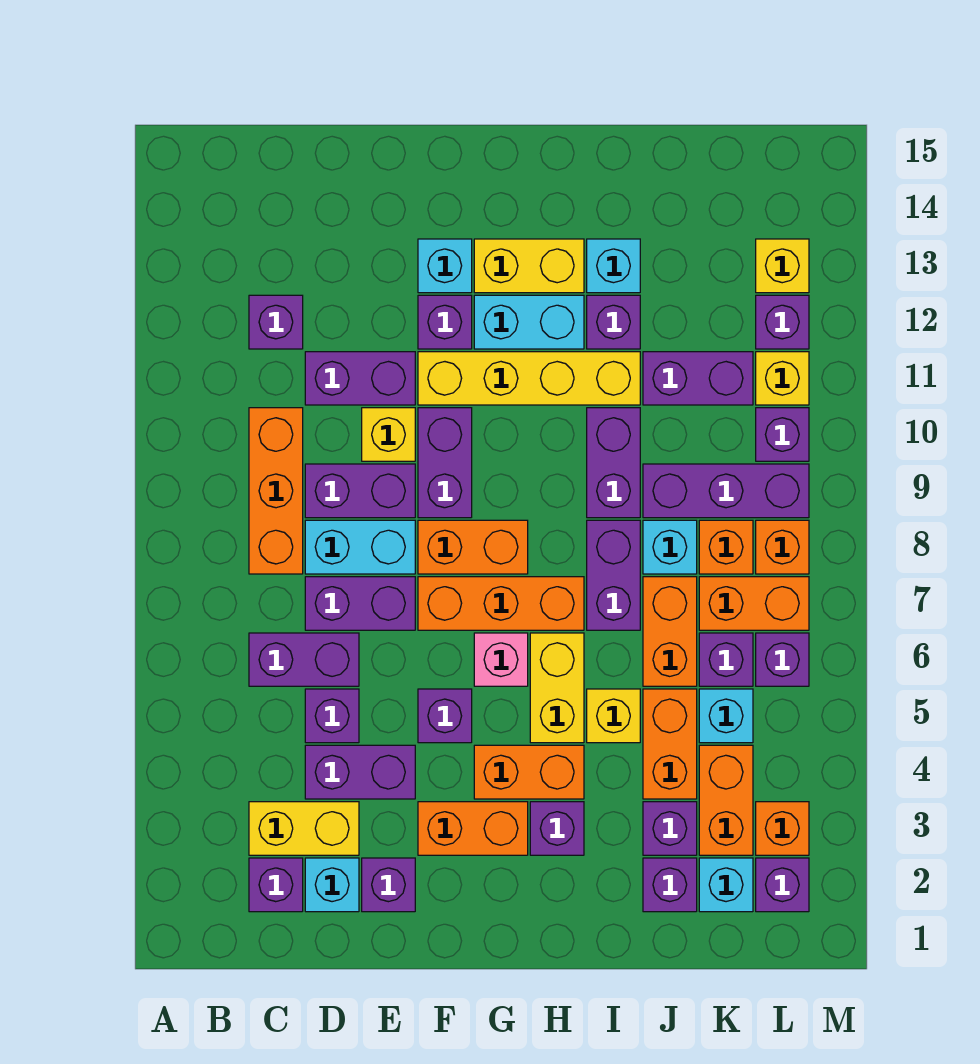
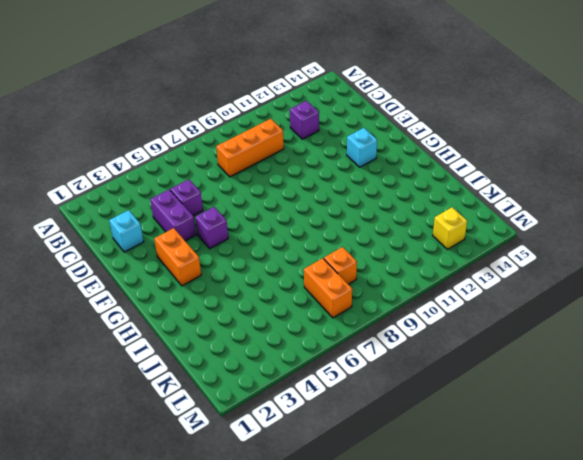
none -> purple 1x1 brick [249,858,303,912]
none -> yellow 1x2 brick [249,802,359,855]
none -> purple 1x2 brick [249,633,359,686]
none -> purple 1x2 brick [305,577,415,630]

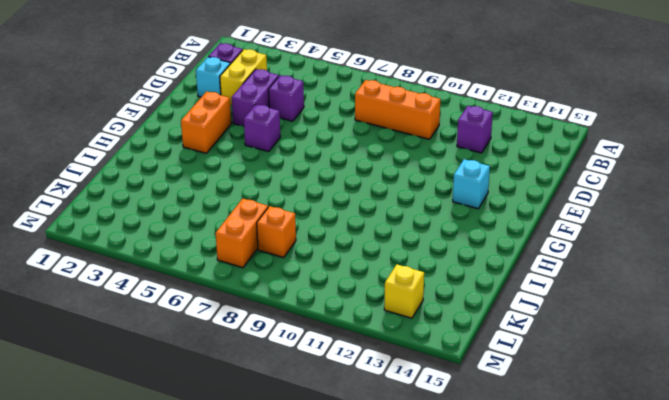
none -> purple 1x2 brick [249,633,359,686]
none -> purple 1x2 brick [305,577,415,630]
none -> cyan 1x2 brick [305,520,415,574]
none -> purple 1x2 brick [305,464,415,518]

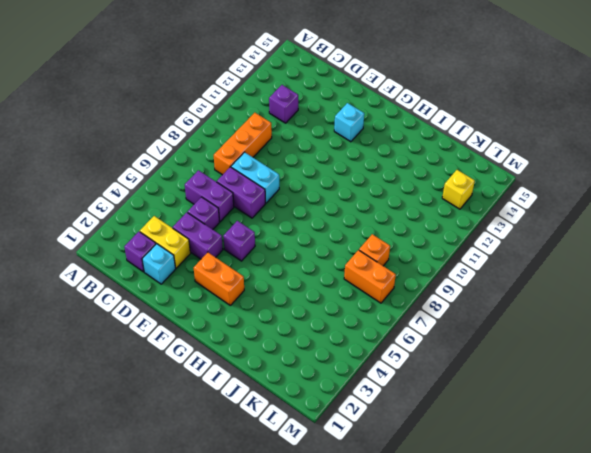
none -> purple 1x2 brick [305,464,415,518]
none -> purple 1x2 brick [305,352,415,405]
none -> purple 1x1 brick [362,858,415,912]
none -> yellow 1x1 brick [362,408,415,461]

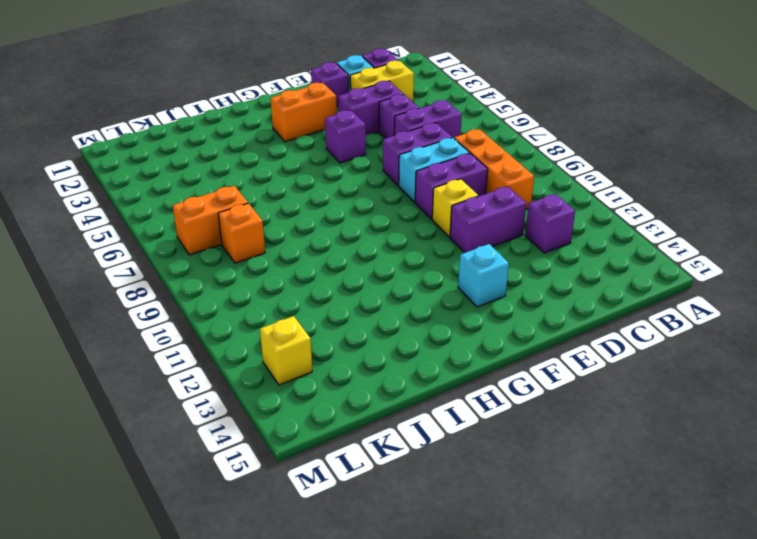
none -> orange 1x3 brick [418,577,584,630]
none -> orange 1x2 brick [418,520,528,574]
none -> purple 1x2 brick [418,408,472,518]
none -> yellow 1x4 brick [418,352,640,405]

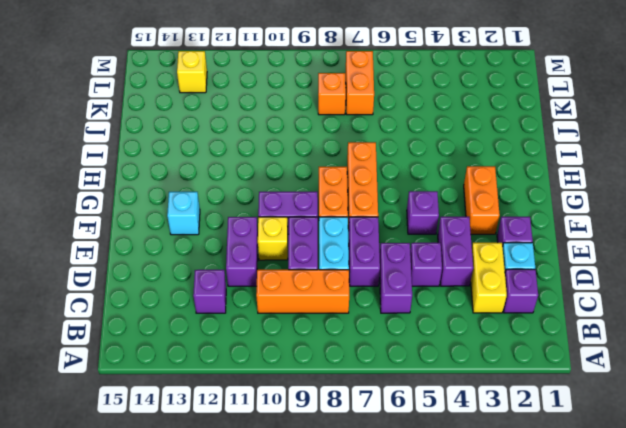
none -> yellow 1x4 brick [418,352,640,405]
none -> purple 1x1 brick [418,295,472,349]
none -> orange 1x2 brick [474,745,584,799]
none -> pink 1x1 brick [474,633,528,686]

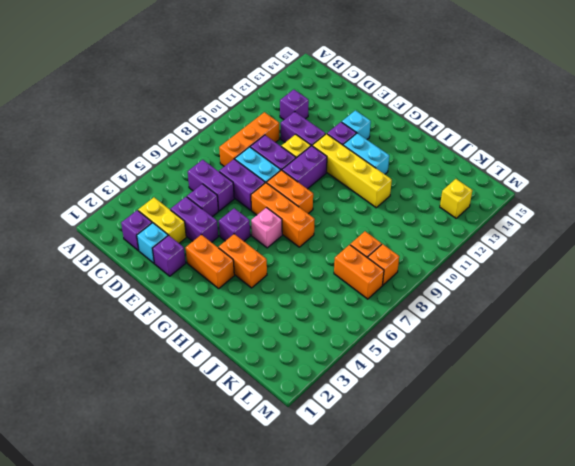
none -> yellow 1x2 brick [474,239,584,293]
none -> purple 1x1 brick [530,802,584,855]
none -> yellow 1x2 brick [530,633,584,743]
none -> yellow 1x1 brick [587,689,640,743]

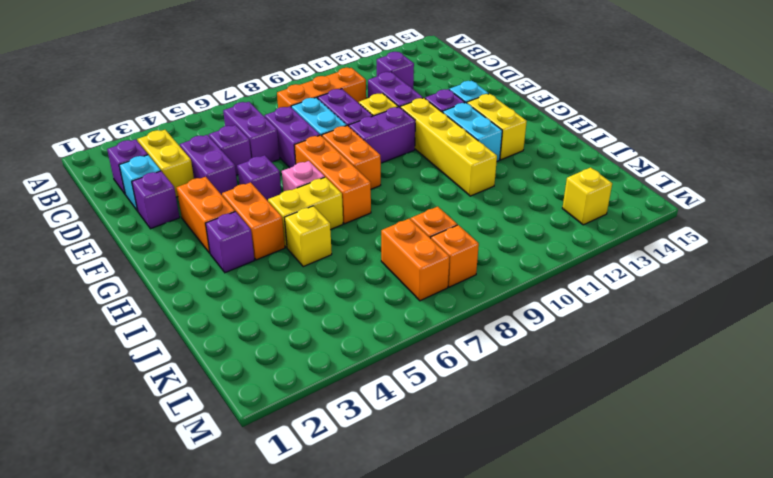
none -> purple 1x2 brick [587,520,640,630]
none -> purple 1x2 brick [587,408,640,518]
none -> purple 1x1 brick [587,295,640,349]
none -> cyan 1x1 brick [587,239,640,293]

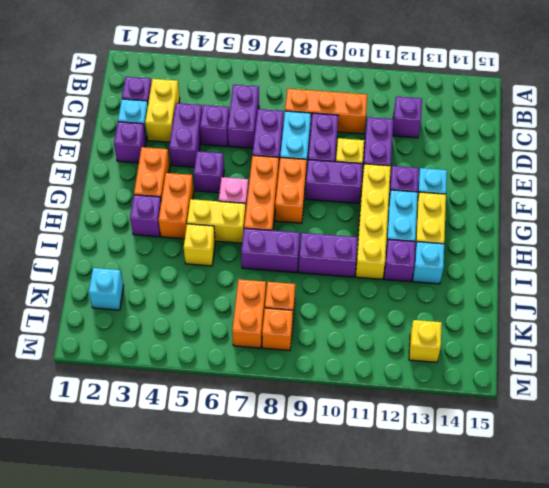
none -> purple 1x1 brick [643,858,697,912]
none -> purple 1x1 brick [643,802,697,855]
none -> orange 1x2 brick [643,689,697,799]
none -> orange 1x2 brick [643,577,697,686]

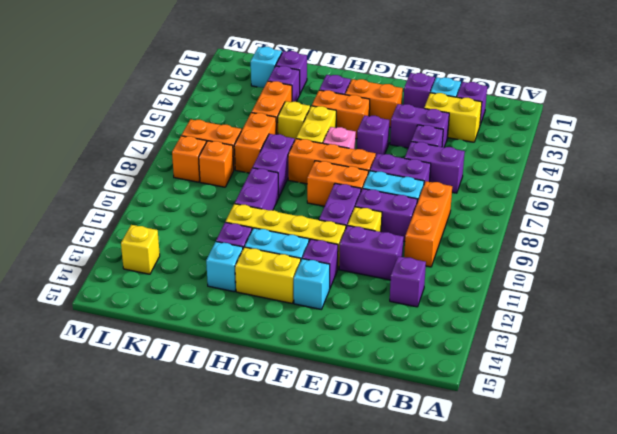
none -> cyan 1x1 brick [643,520,697,574]
none -> purple 1x3 brick [643,464,809,518]
none -> purple 1x2 brick [643,352,753,405]
none -> orange 1x2 brick [699,745,753,855]

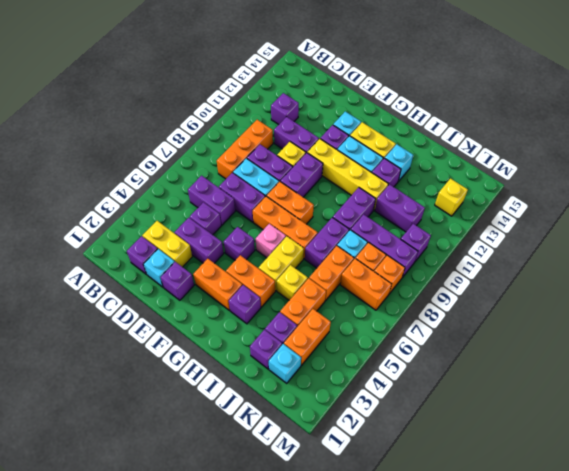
none -> cyan 1x1 brick [699,689,753,743]
none -> purple 1x1 brick [699,633,753,686]
none -> purple 1x1 brick [756,858,809,912]
none -> orange 1x1 brick [756,802,809,855]

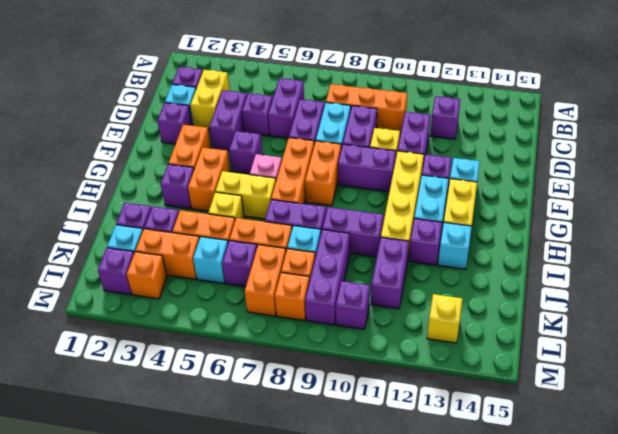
none -> purple 1x1 brick [756,633,809,686]
none -> yellow 1x1 brick [756,352,809,405]
none -> purple 1x1 brick [756,295,809,349]

